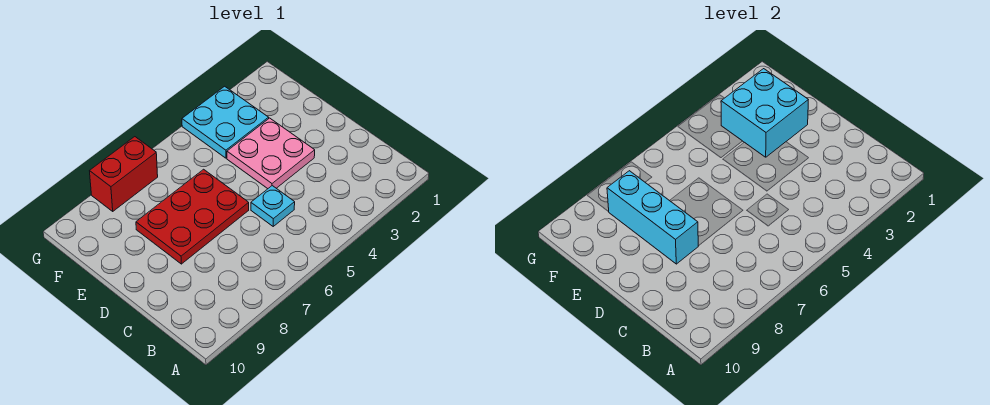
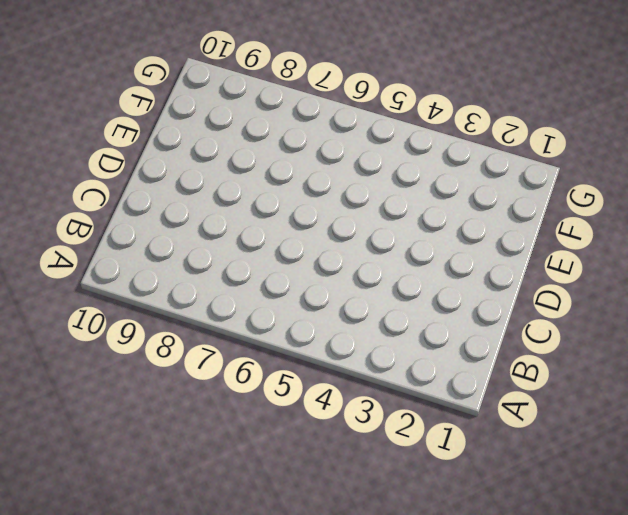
none -> cyan 1x1 plate [251,186,295,226]
none -> pink 2x2 plate [227,118,315,189]

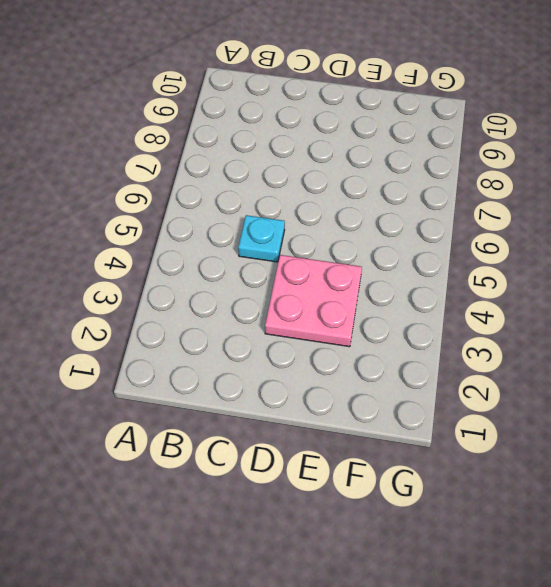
none -> red 2x3 plate [136,169,249,264]
none -> cyan 2x2 plate [182,86,269,158]

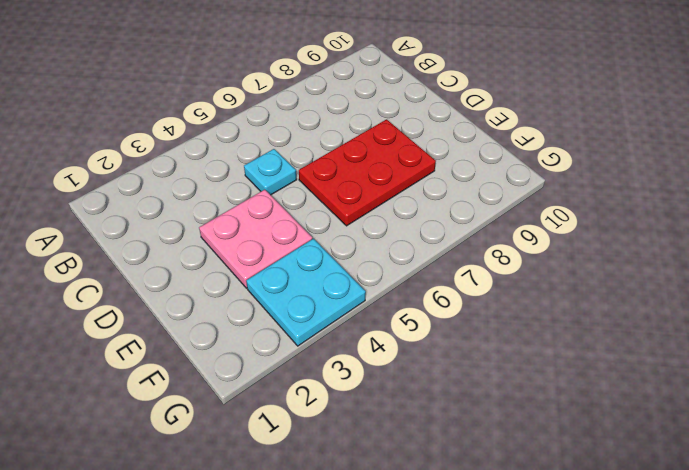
none -> red 1x2 brick [90,137,158,211]
none -> cyan 1x3 brick [607,171,698,264]

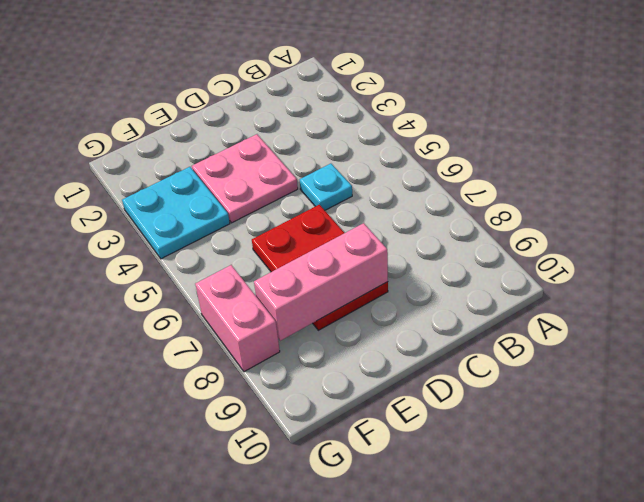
pink 1x3 brick [254,223,388,341] -> cyan 1x3 brick [607,171,698,264]
pink 1x2 brick [195,265,280,372] -> red 1x2 brick [90,137,158,211]
none -> cyan 2x2 brick [721,69,808,157]

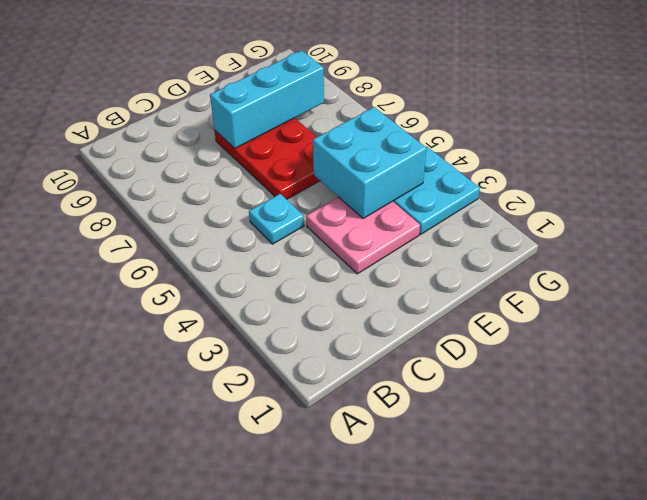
cyan 2x2 brick [313,107,427,219] -> cyan 2x2 brick moved to [721,69,808,157]
none -> red 1x2 brick [90,137,158,211]

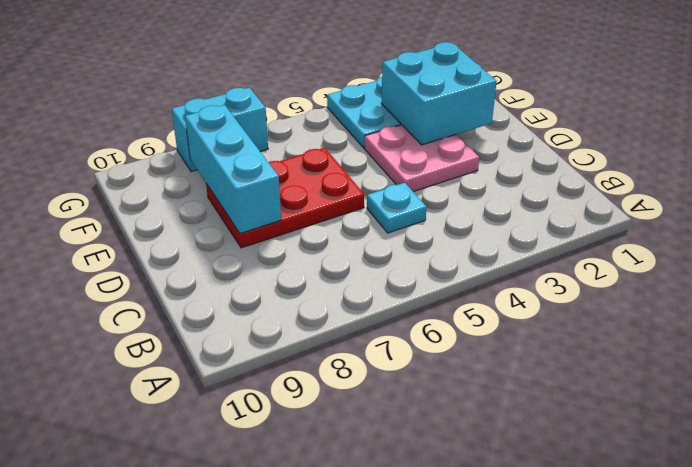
cyan 1x2 brick [172,88,268,172] -> red 1x2 brick [90,137,158,211]

